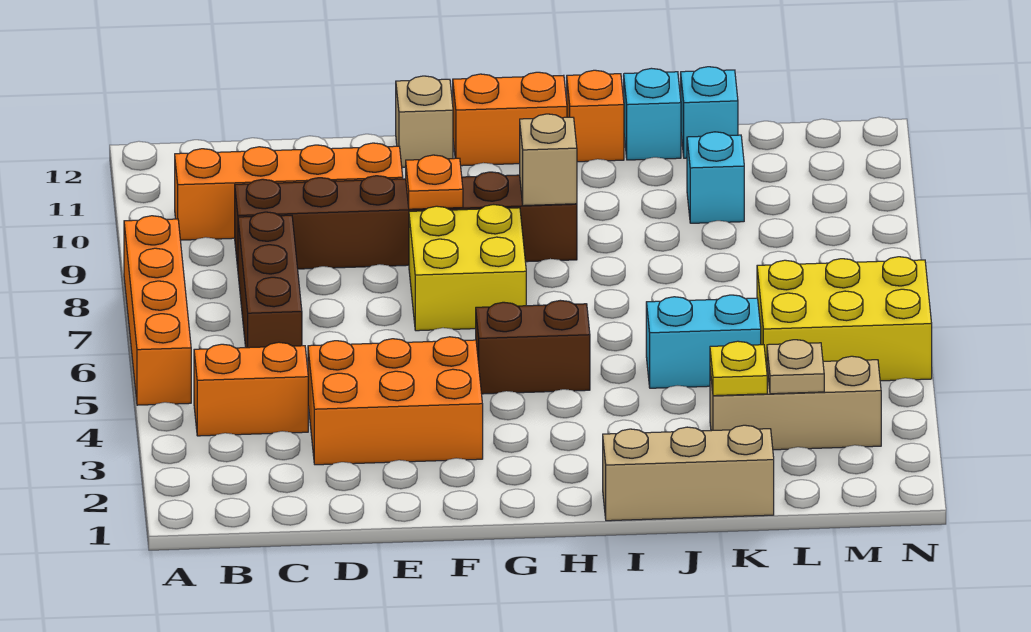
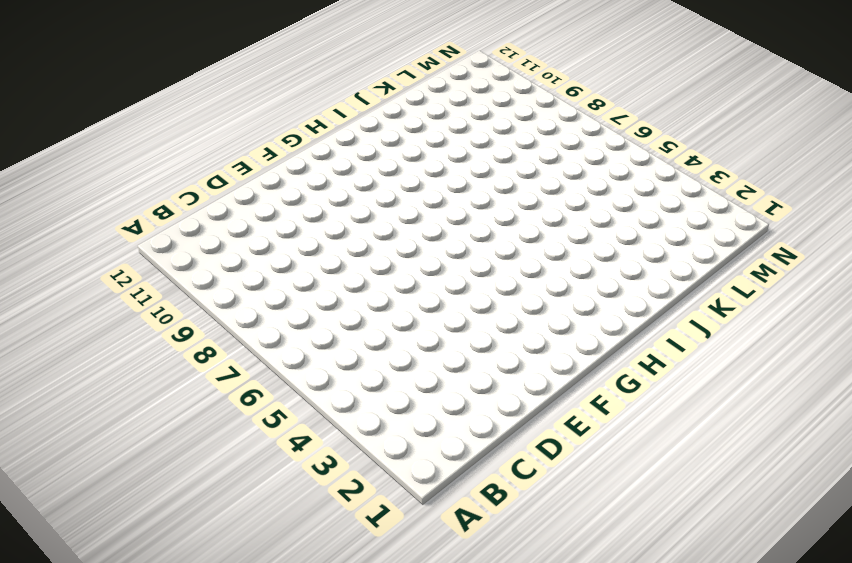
none -> orange 1x4 brick [124,216,191,405]
none -> orange 1x2 brick [194,342,308,436]
none -> orange 1x4 brick [175,143,403,240]

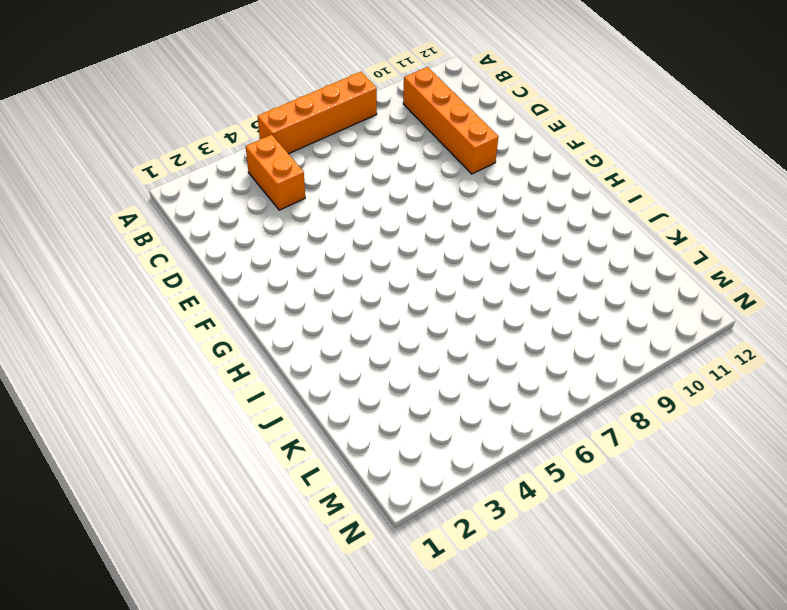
none -> brown 1x3 brick [238,212,302,348]
none -> brown 1x6 brick [235,172,577,269]
none -> orange 2x3 brick [308,337,483,465]

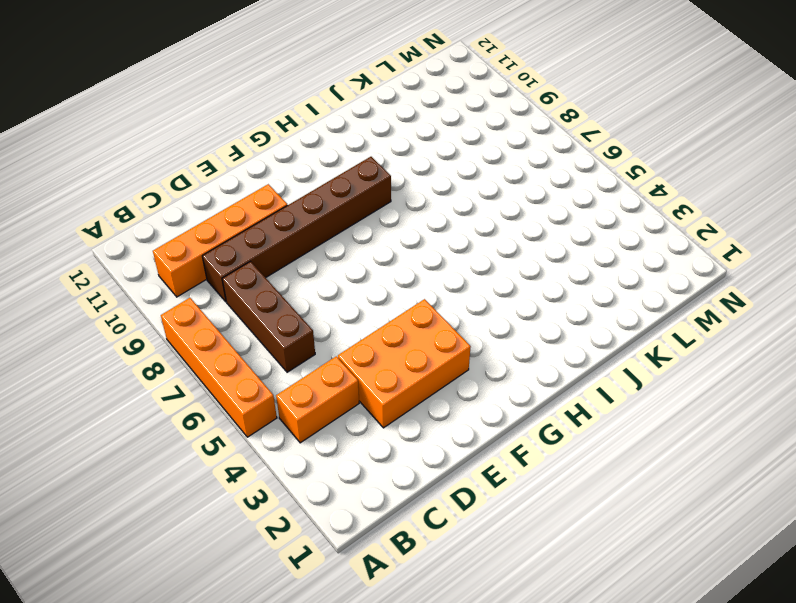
none -> yellow 2x2 brick [409,205,526,331]
none -> tan 1x1 brick [396,76,453,167]
none -> brown 1x2 brick [476,300,590,394]

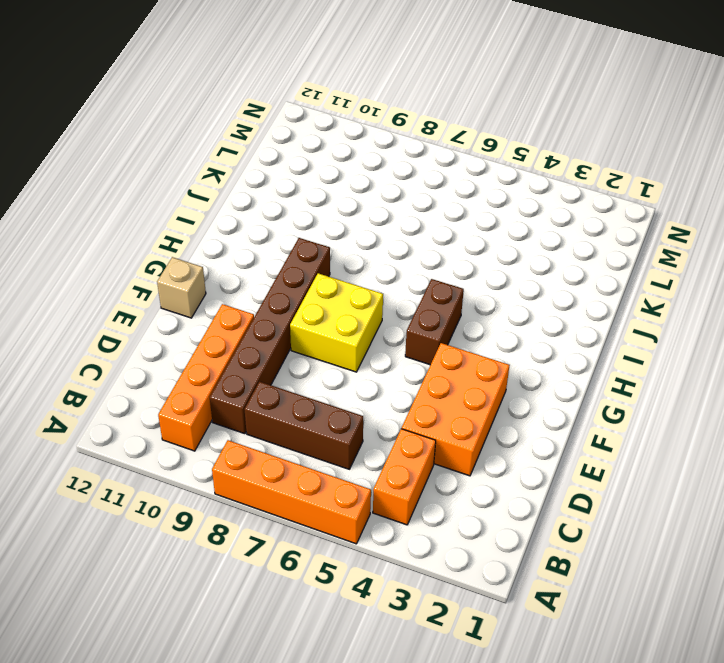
none -> orange 1x2 brick [453,72,567,166]
none -> tan 1x3 brick [603,425,774,521]
none -> orange 1x1 brick [567,70,624,162]

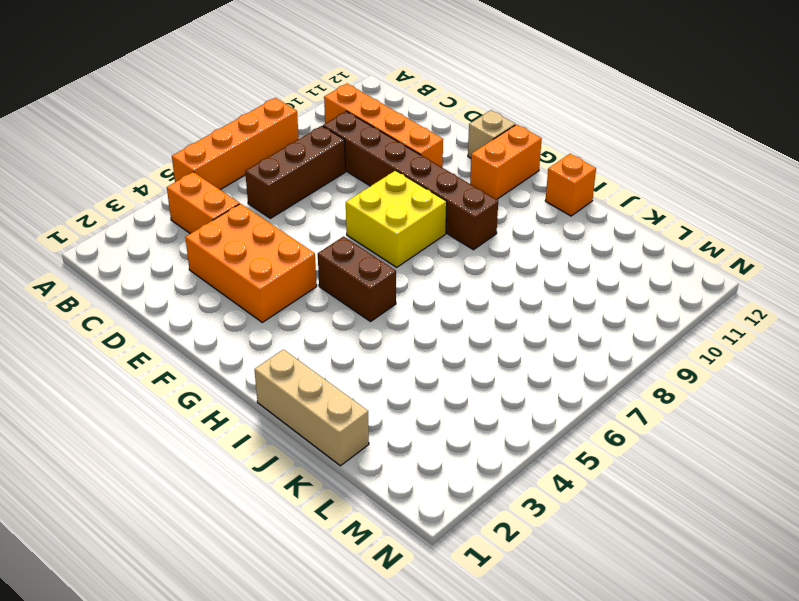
orange 1x2 brick [470,124,542,200] -> orange 1x2 brick turned to [453,72,567,166]
none -> cyan 1x2 brick [646,295,761,388]
none -> cyan 1x1 brick [624,68,681,160]
none -> tan 1x3 brick [710,356,881,450]

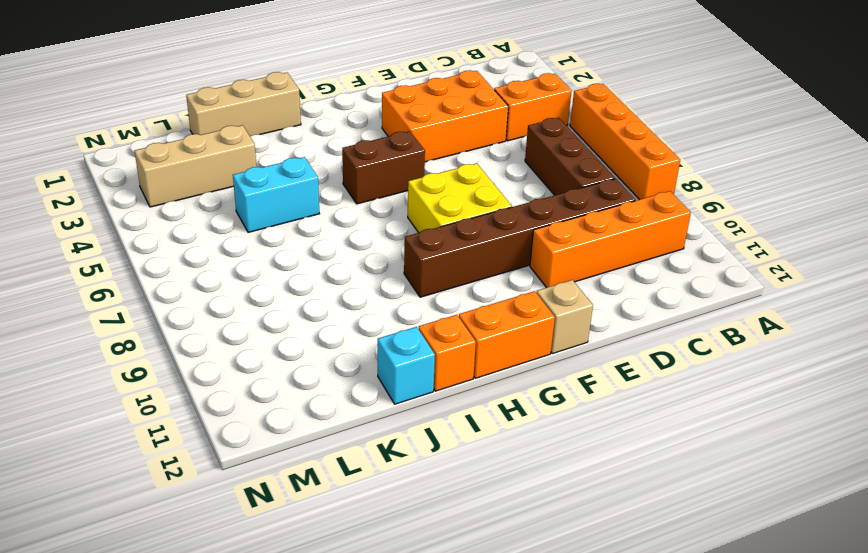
none -> cyan 1x1 brick [687,132,744,223]
none -> cyan 1x1 brick [681,67,738,158]
none -> yellow 2x3 brick [757,257,932,381]

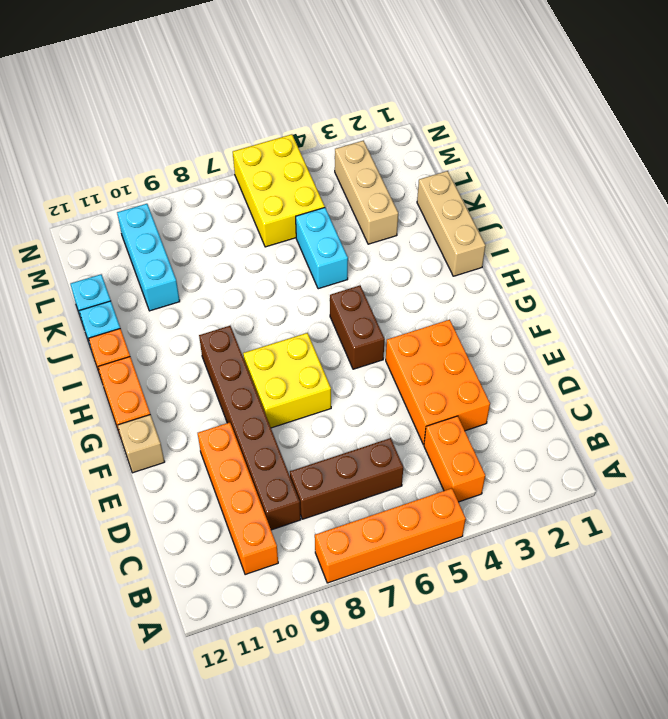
cyan 1x3 brick [117,204,180,311] -> cyan 1x1 brick [687,132,744,223]
none -> orange 1x1 plate [406,155,463,209]
none -> tan 1x1 brick [520,114,577,206]
none -> yellow 1x1 plate [710,341,767,396]

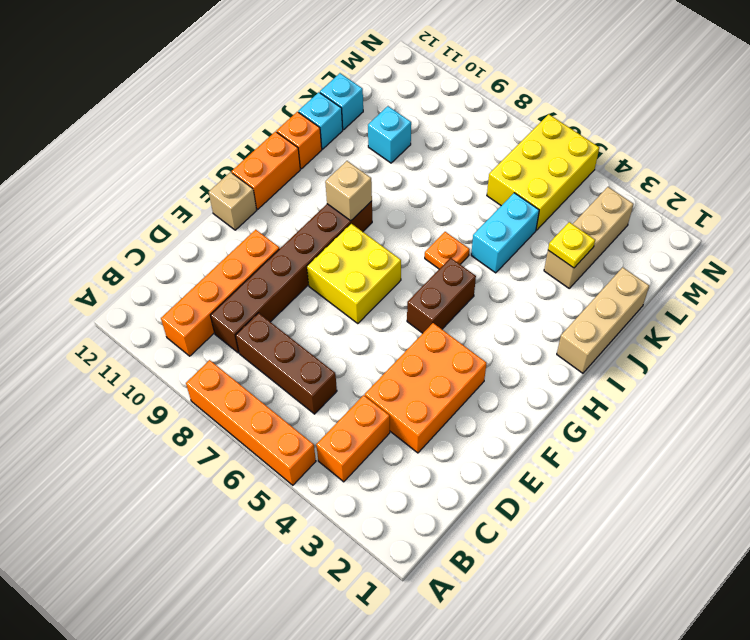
orange 1x1 plate [425,232,470,269] -> orange 1x1 plate moved to [406,155,463,209]
none -> tan 1x1 plate [767,340,824,394]

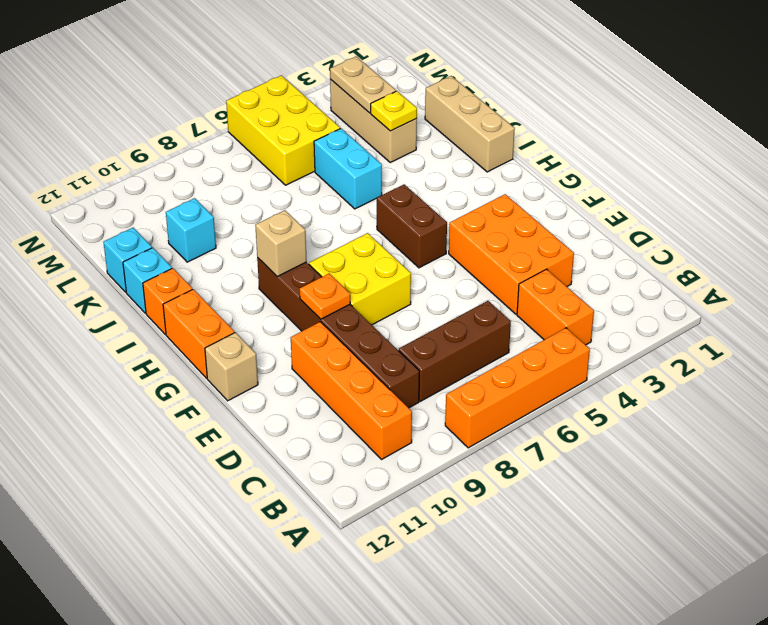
tan 1x2 plate [330,57,396,113] -> tan 1x1 plate [767,340,824,394]

